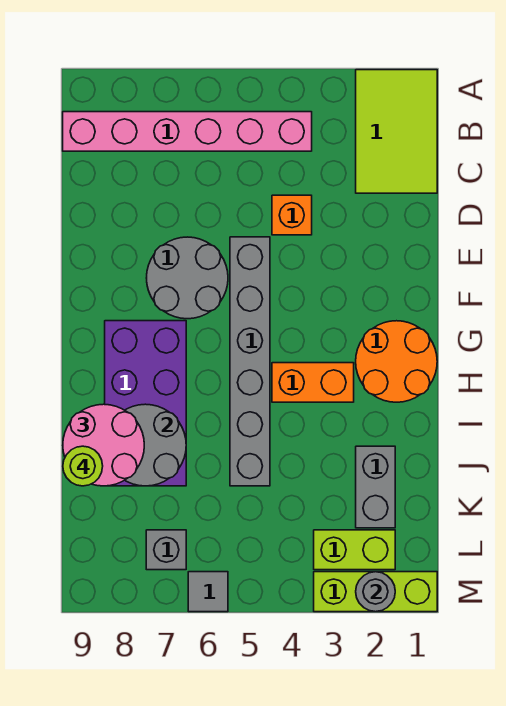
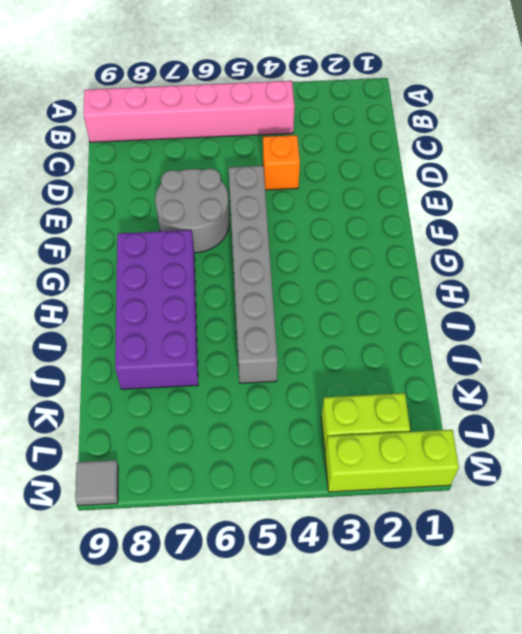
grey 1x1 tile [75,460,118,506] -> grey 1x1 tile moved to [188,572,228,612]
none -> lime 2x3 tile [356,70,437,193]
none -> orange 2x2 round brick [356,321,437,402]
none -> orange 1x2 brick [272,363,354,402]

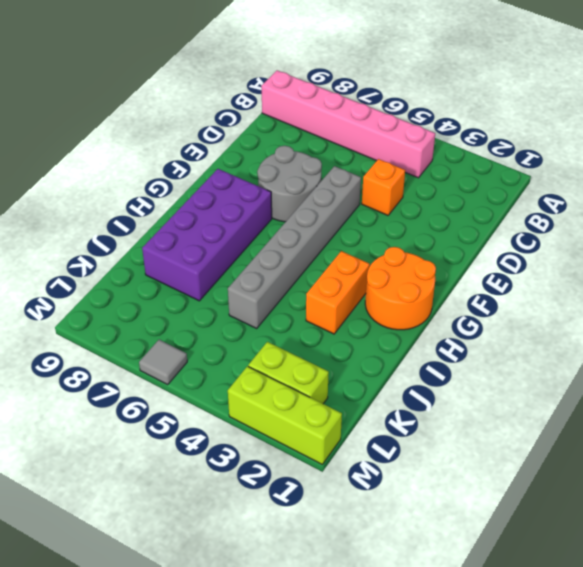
orange 1x2 brick [306,251,370,334] -> orange 1x2 brick turned to [272,363,354,402]
none -> lime 2x3 tile [356,70,437,193]
none -> grey 1x2 brick [356,446,395,528]
none -> grey 1x1 brick [146,530,186,570]

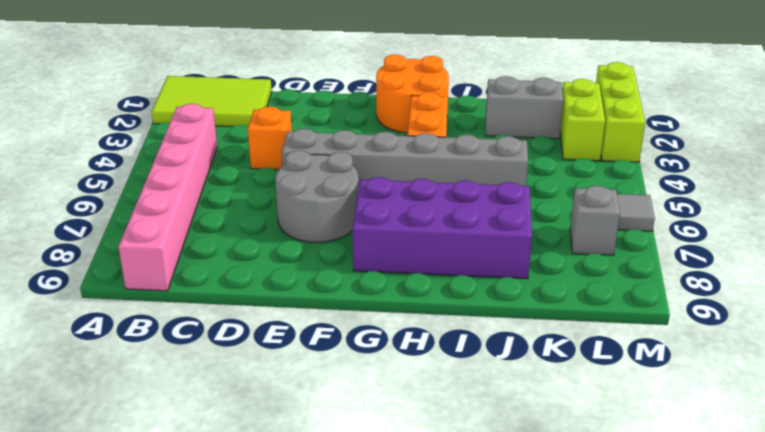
none -> grey 2x2 round brick [125,404,186,486]
none -> grey 1x1 round brick [356,572,395,612]
none -> pink 2x2 round brick [63,404,144,486]

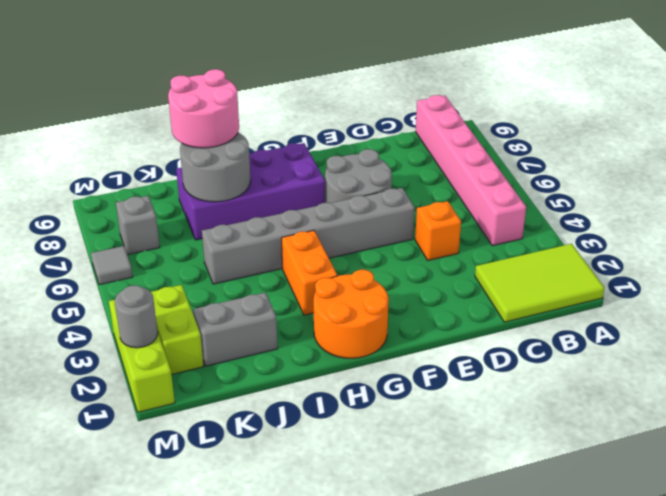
none -> lime 1x1 round brick [63,446,103,486]

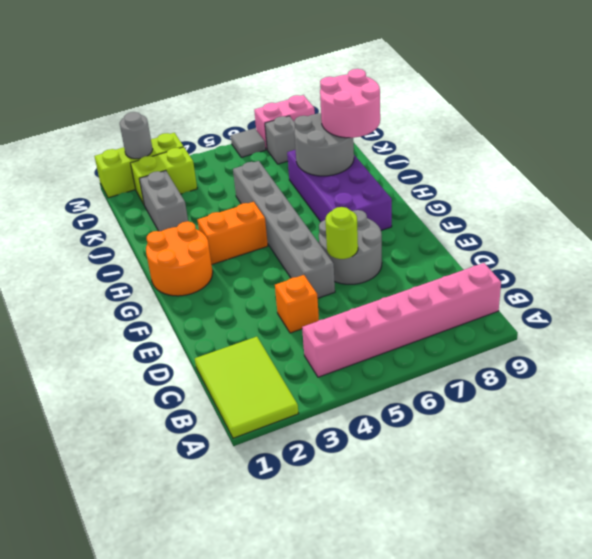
lime 1x1 round brick [325,207,358,259] -> lime 1x1 round brick moved to [63,446,103,486]
pink 1x2 brick [254,95,315,149] -> none

